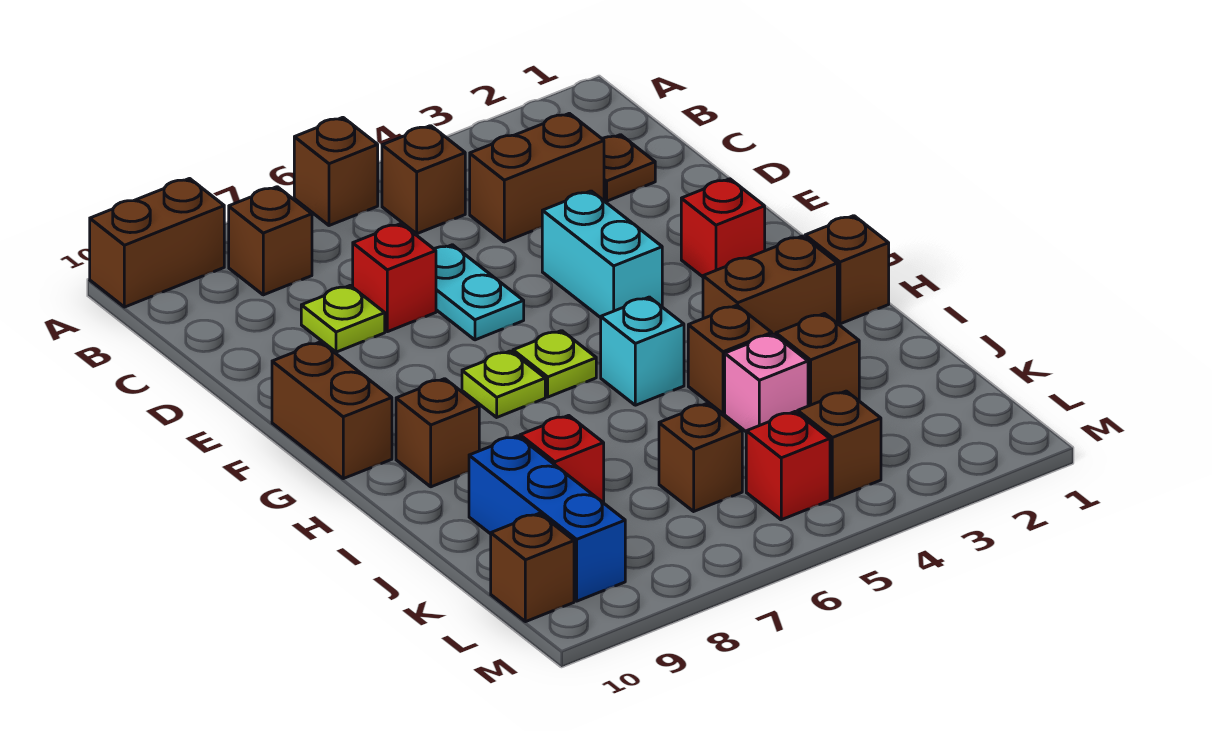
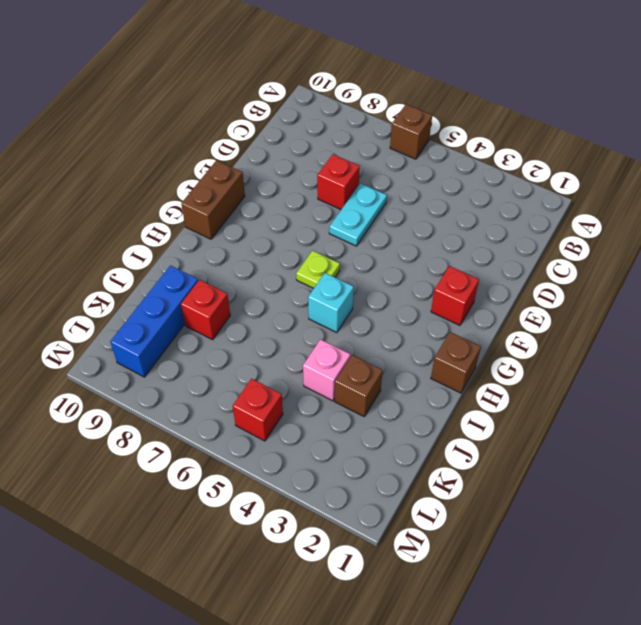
none -> brown 1x2 brick [90,179,224,307]
none -> brown 1x1 brick [382,126,465,234]
none -> brown 1x1 brick [229,187,312,295]

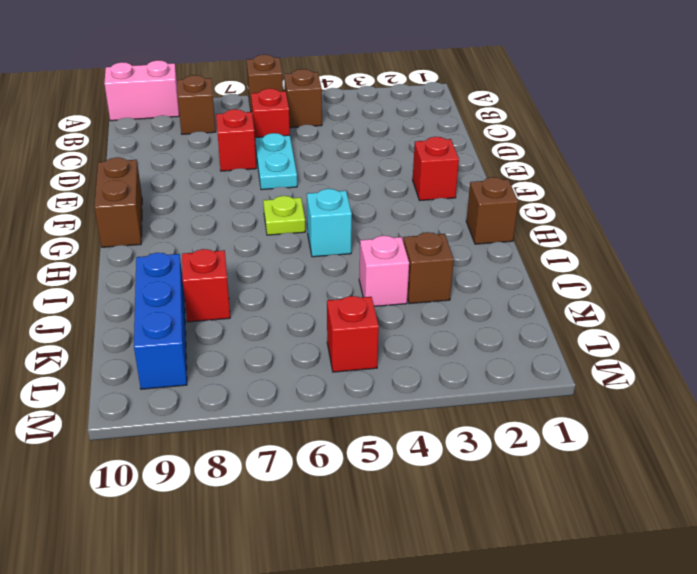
pink 1x2 brick [104,60,179,121] -> brown 1x2 brick [90,179,224,307]
red 1x1 brick [251,89,290,138] -> none
none -> brown 1x1 plate [602,135,655,201]
none -> brown 1x2 brick [470,113,604,242]
none -> lime 1x1 plate [301,286,385,352]

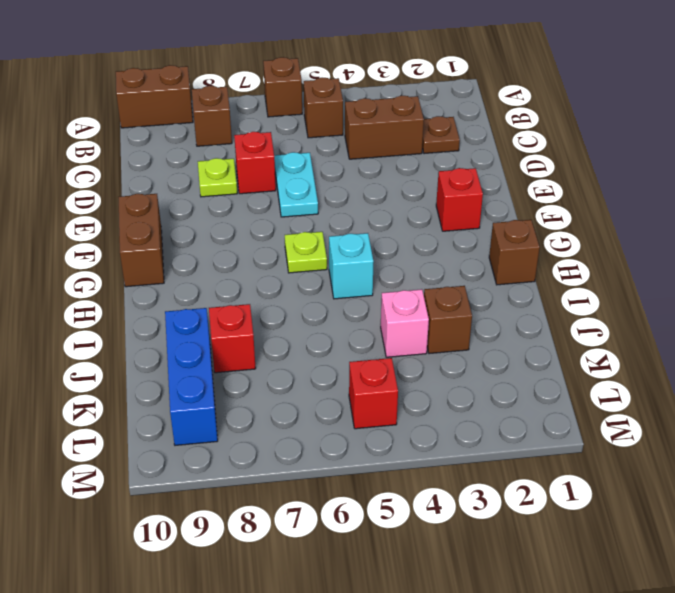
none -> cyan 1x2 brick [542,191,662,318]
none -> lime 1x1 plate [462,351,545,417]
none -> brown 1x2 brick [703,236,837,335]

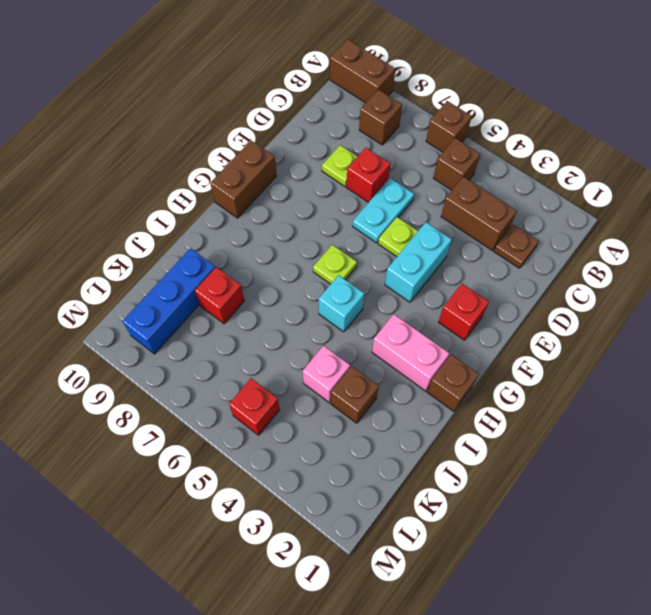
lime 1x1 plate [378,217,418,257] -> lime 1x1 plate moved to [462,351,545,417]
pink 1x2 brick [372,314,449,391] -> brown 1x2 brick [703,236,837,335]
none -> brown 1x1 brick [396,379,479,487]
none -> brown 1x1 brick [688,305,772,414]
none -> brown 1x1 brick [659,403,742,511]

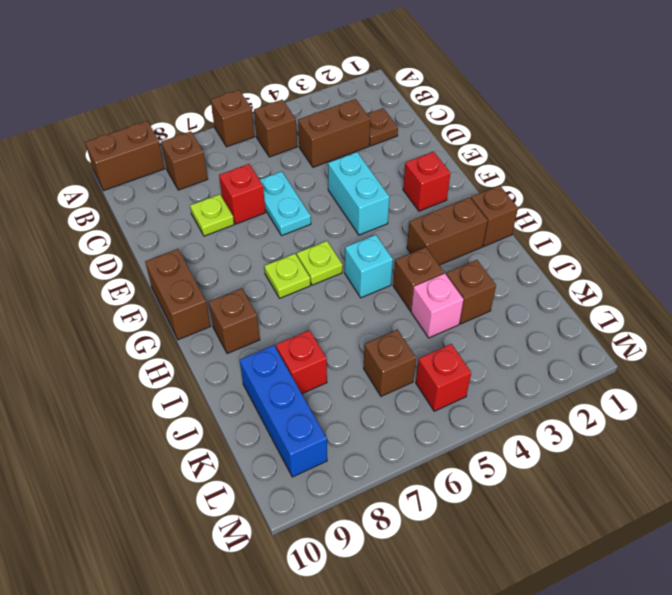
none -> brown 1x1 brick [798,391,881,499]
none -> brown 1x1 brick [491,513,574,622]

